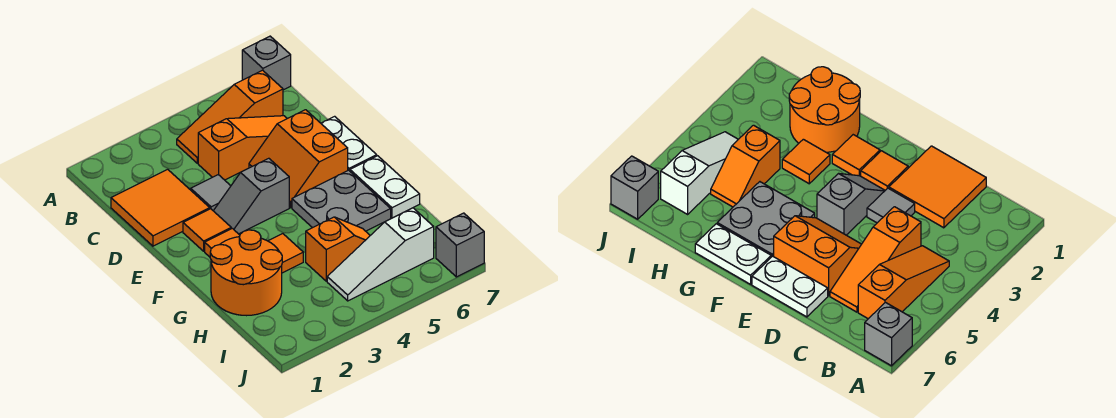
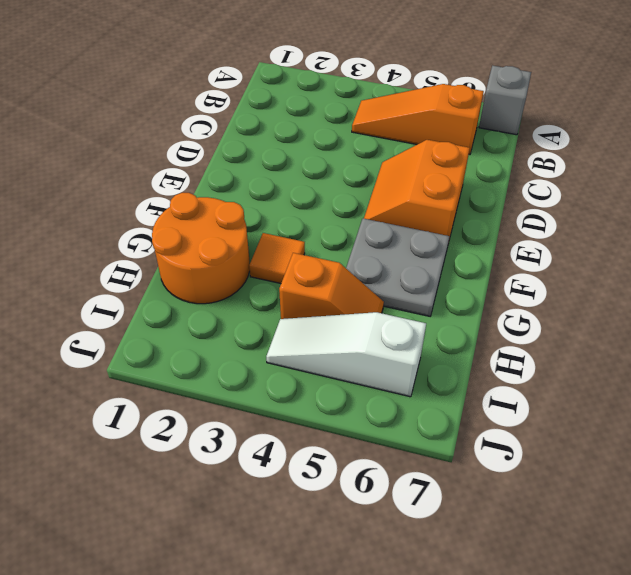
none -> orange 2x2 tile [111,169,210,246]
none -> orange 1x3 slope [198,116,287,180]
none -> grey 1x1 tile [191,175,231,211]

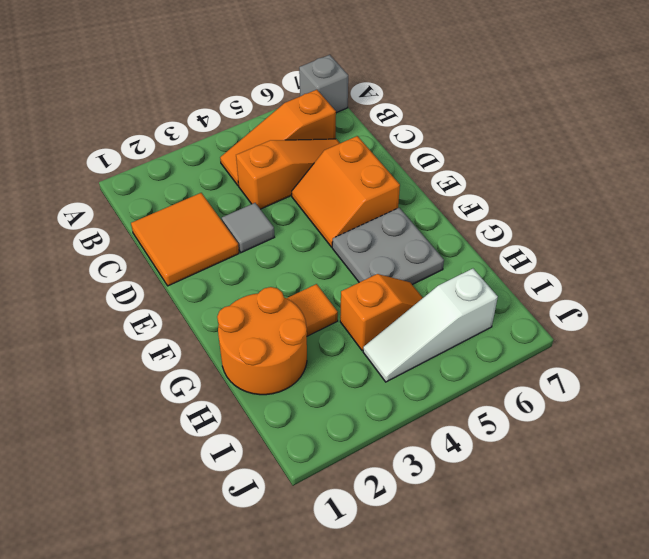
none -> white 1x2 plate [321,116,377,171]
none -> orange 1x1 tile [183,209,231,251]
none -> grey 1x2 slope [214,158,289,234]

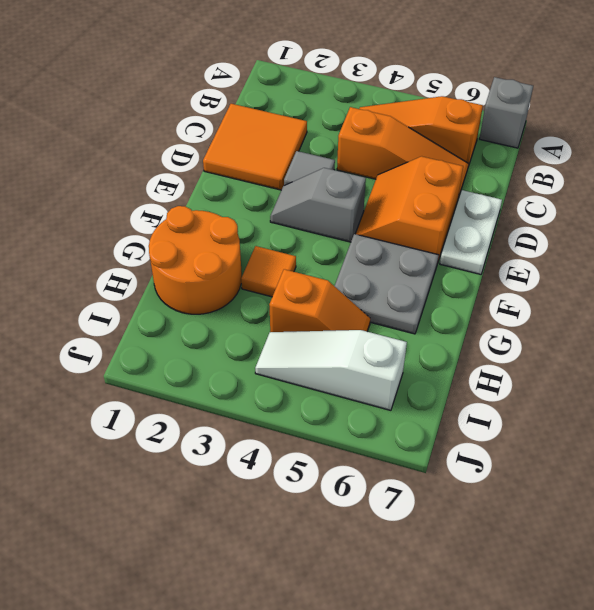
none -> orange 1x1 tile [183,209,231,251]
none -> orange 1x1 tile [205,228,240,257]
none -> white 1x2 plate [350,156,420,218]

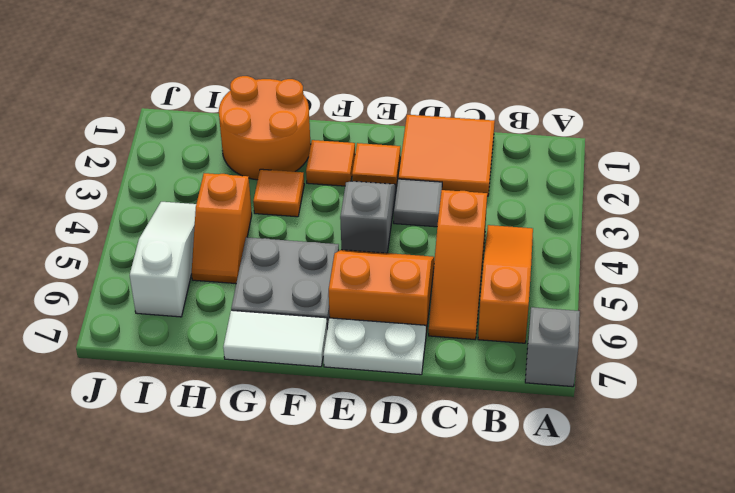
white 1x2 tile [223,310,327,367] -> white 1x2 plate [350,156,420,218]
none -> grey 1x1 brick [436,213,484,277]

